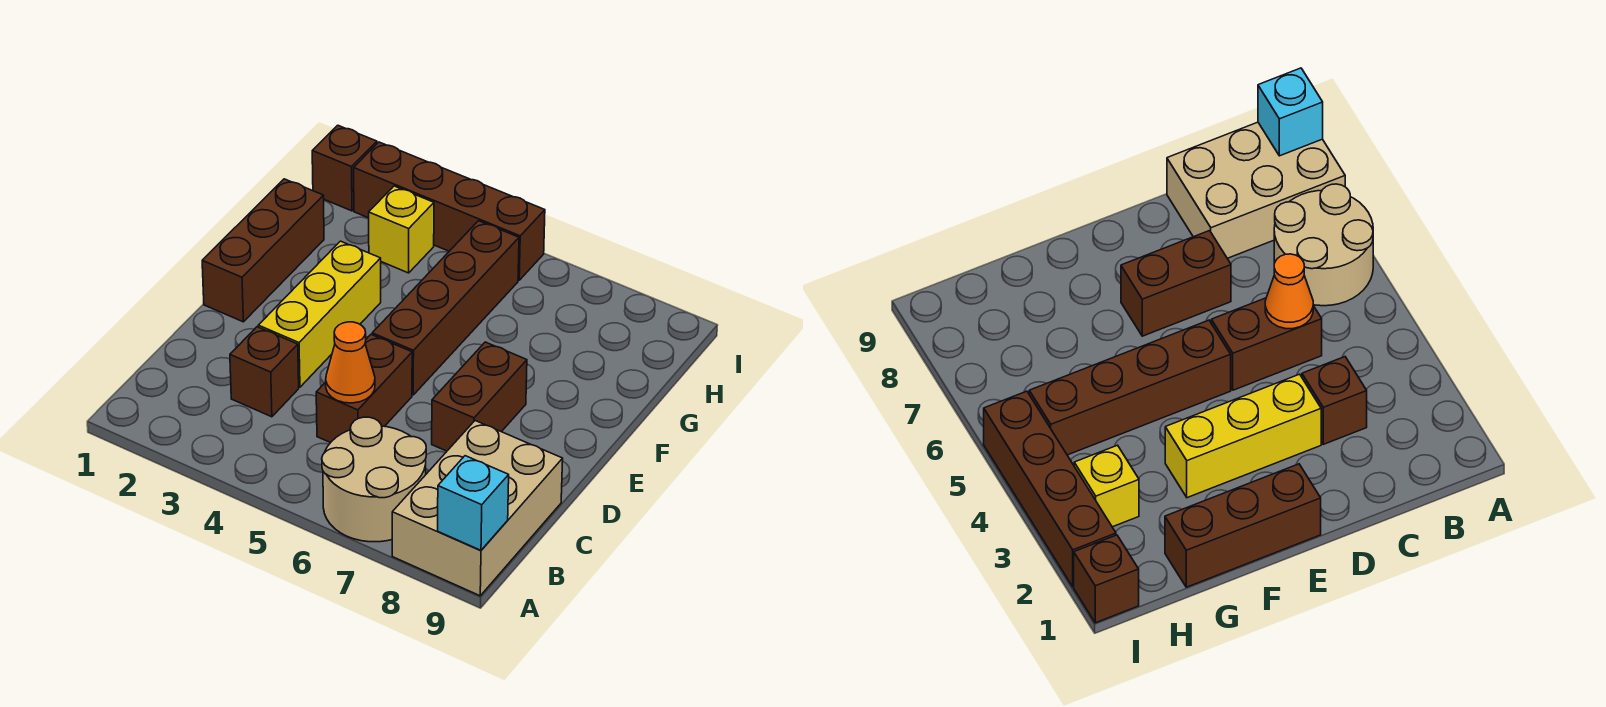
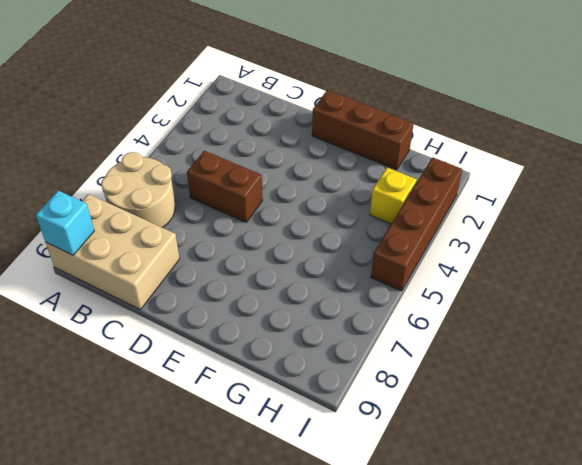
none -> brown 1x1 brick [230,327,299,417]
none -> yellow 1x3 brick [258,241,381,387]
none -> brown 1x2 brick [432,342,527,451]

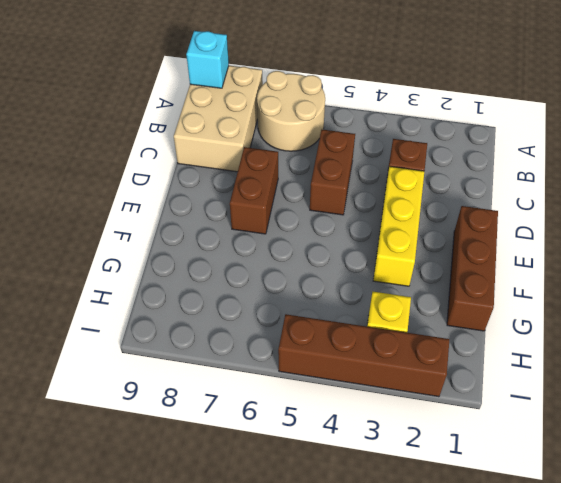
none -> brown 1x4 brick [372,221,519,395]
none -> brown 1x1 brick [312,125,377,211]
none -> orange 1x1 cone [326,322,375,403]

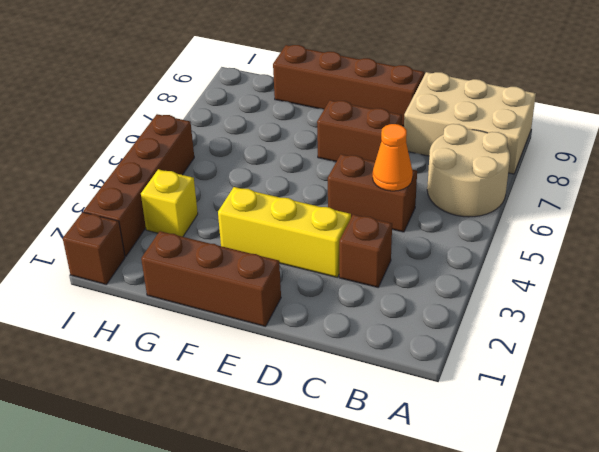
brown 1x4 brick [273,45,424,126] -> brown 1x4 brick moved to [372,221,519,395]
none -> cyan 1x1 brick [438,456,509,550]

